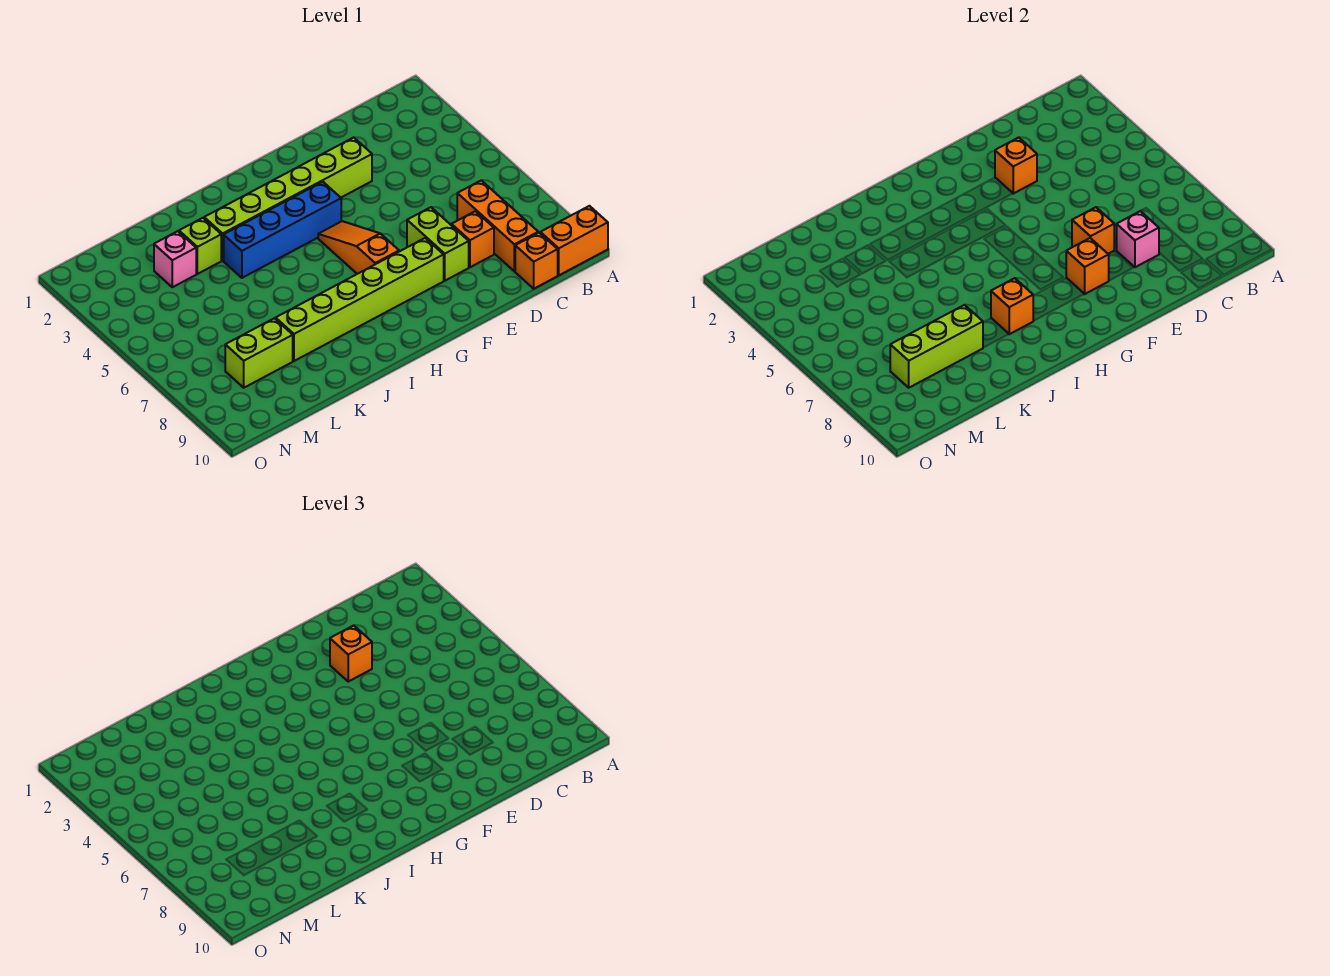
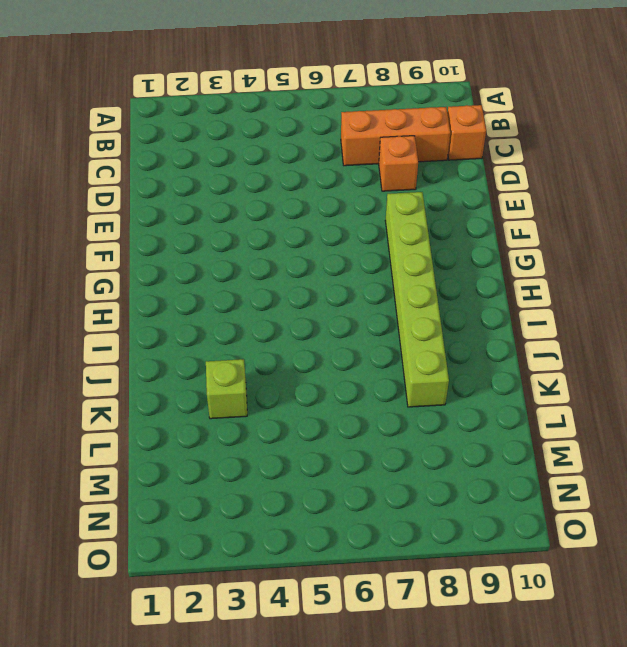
none -> orange 1x2 brick [540,206,608,275]
none -> lime 1x6 brick [204,137,372,260]
none -> lime 1x2 brick [407,207,469,281]

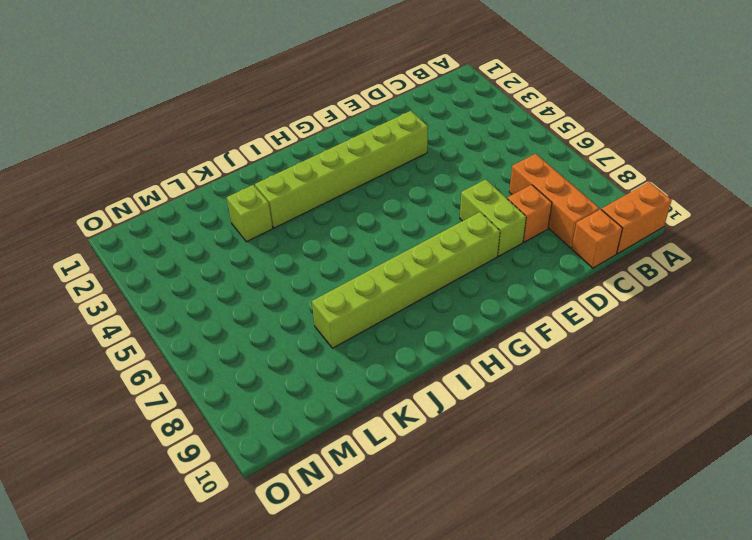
none -> blue 1x4 brick [224,182,341,278]
none -> orange 1x3 slope [318,221,399,274]
none -> pink 1x1 brick [154,231,196,287]

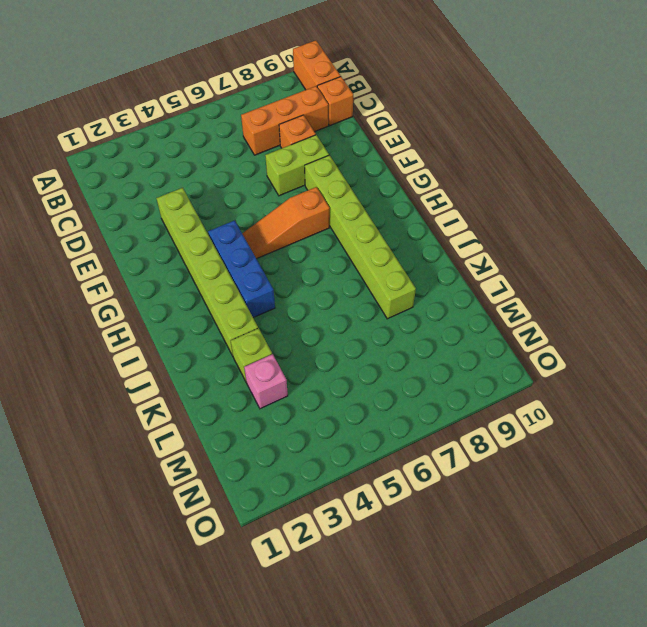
blue 1x3 brick [208,221,275,318] -> blue 1x4 brick [224,182,341,278]
none -> lime 1x2 brick [225,318,293,388]
none -> pink 1x1 brick [1117,211,1159,267]
none -> orange 1x1 brick [995,137,1037,194]

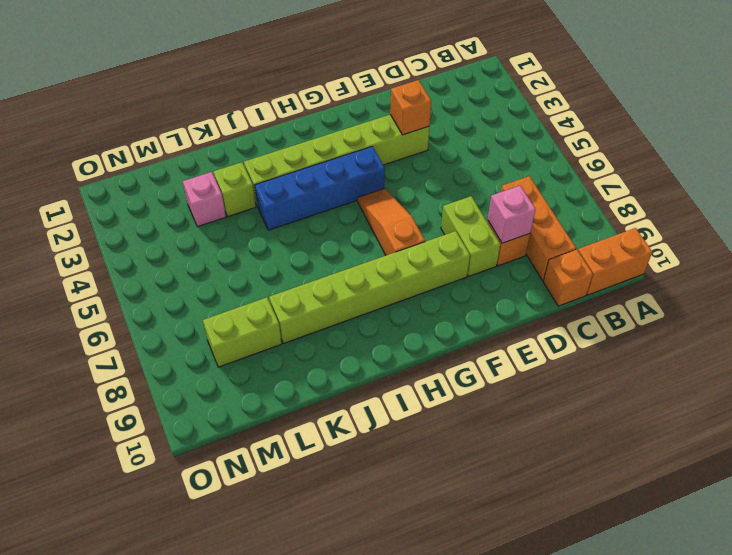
none -> orange 1x1 brick [1072,207,1114,254]
none -> orange 1x1 brick [1066,238,1109,294]
none -> orange 1x1 brick [991,278,1033,334]

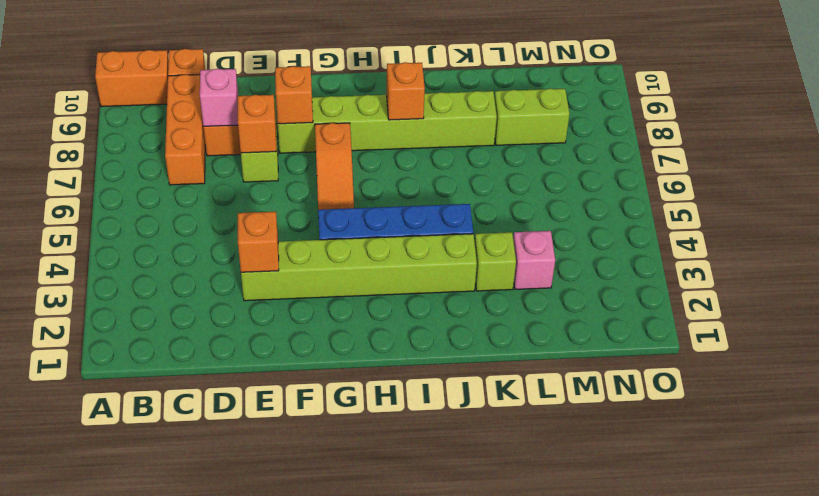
none -> lime 1x3 brick [890,305,983,388]
none -> orange 1x1 brick [330,625,372,682]

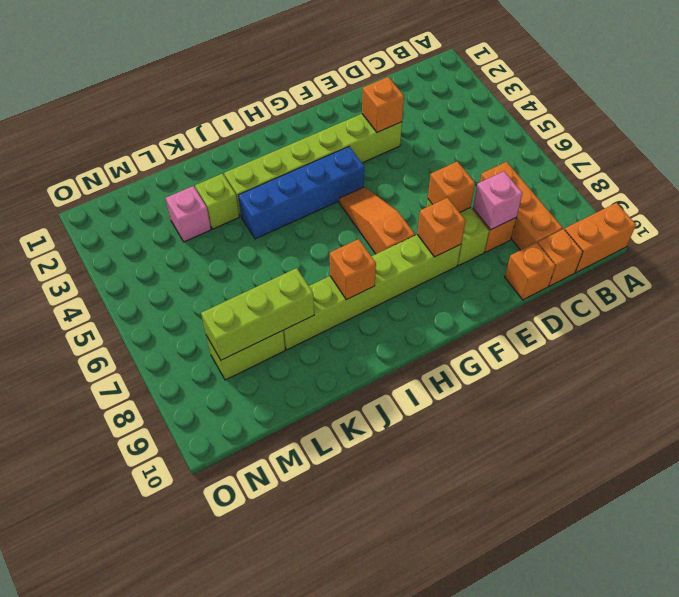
orange 1x1 brick [505,242,555,300] -> orange 1x1 brick moved to [330,625,372,682]

